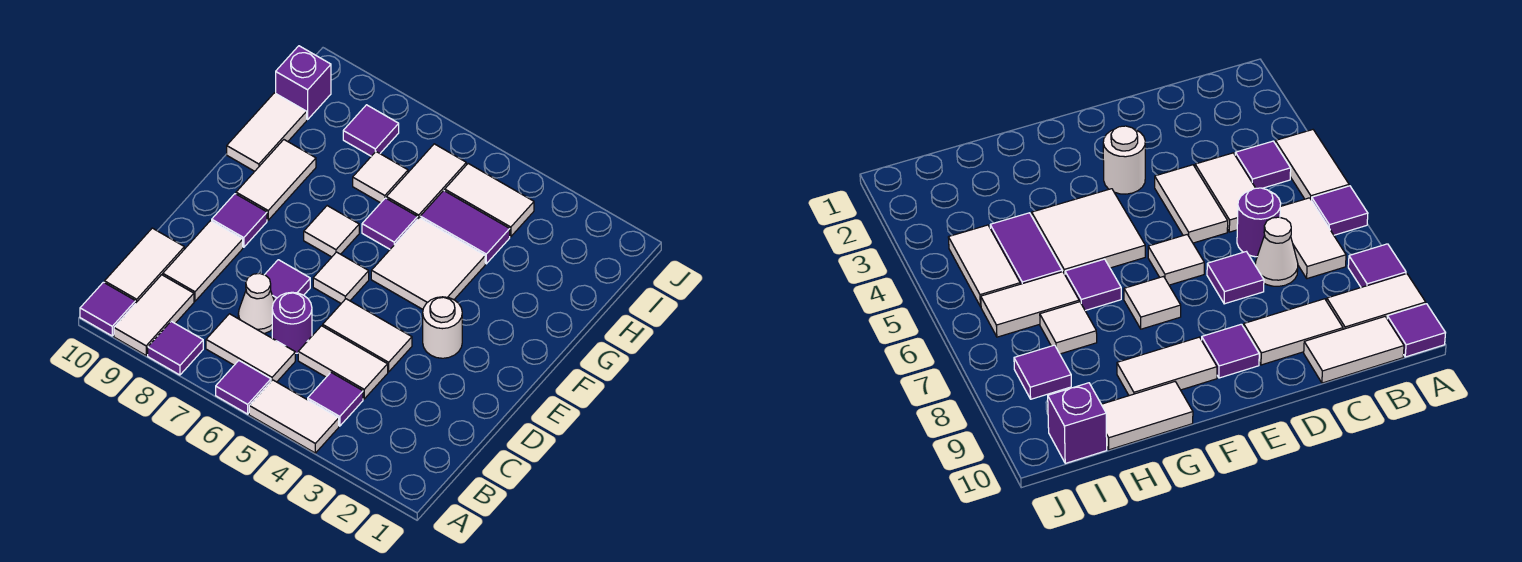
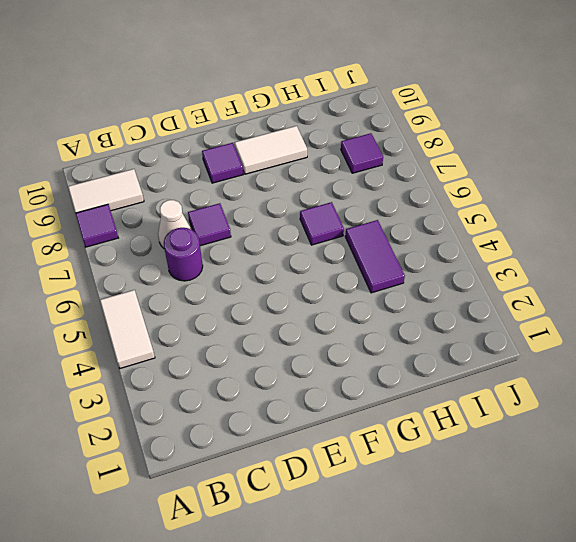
none -> purple 1x1 tile [216,361,271,414]
none -> purple 1x1 tile [80,282,136,336]
none -> purple 1x1 tile [308,373,363,426]

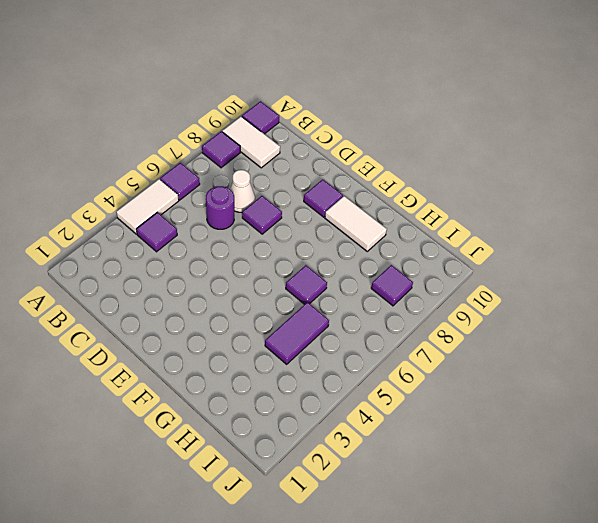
none -> white 1x2 tile [206,314,295,382]
none -> white 1x2 tile [105,228,184,302]
none -> white 1x2 tile [298,326,388,399]

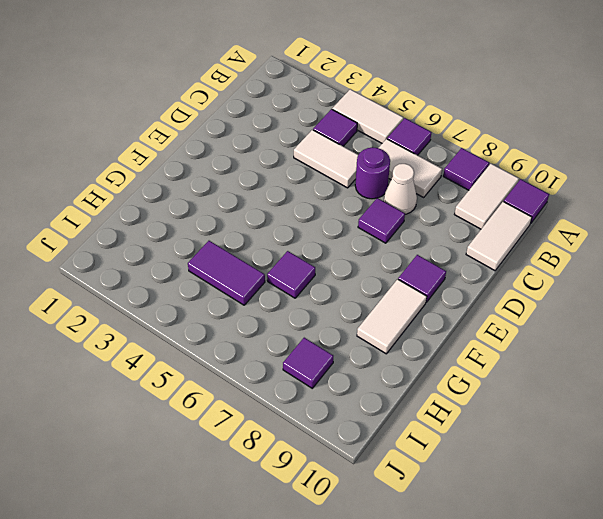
none -> white 1x2 tile [163,221,243,301]
none -> white 1x2 tile [323,299,412,372]
none -> white 1x1 round brick [423,297,462,358]

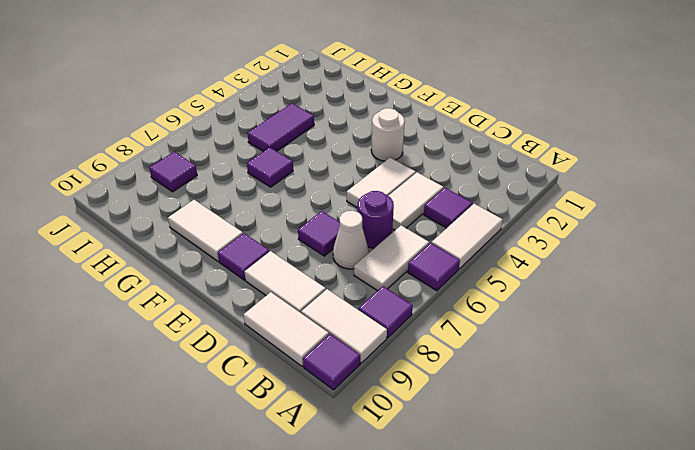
none -> white 1x1 tile [313,252,369,303]
none -> white 2x2 tile [371,218,485,309]
none -> white 1x1 tile [304,206,359,257]

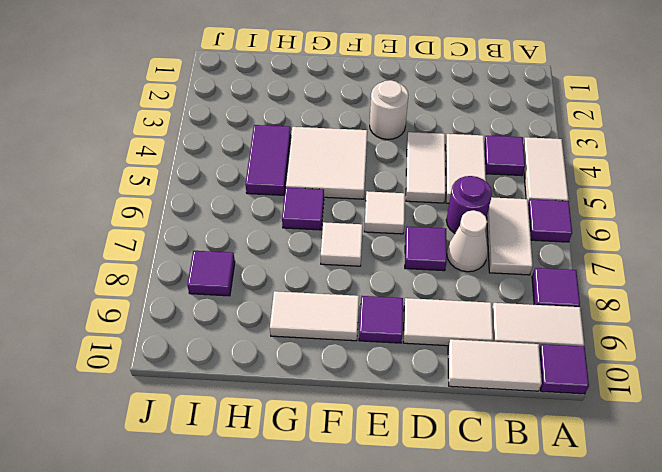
none -> white 1x2 tile [227,93,307,171]
none -> white 1x2 tile [387,144,466,218]
none -> white 1x1 tile [353,152,408,203]

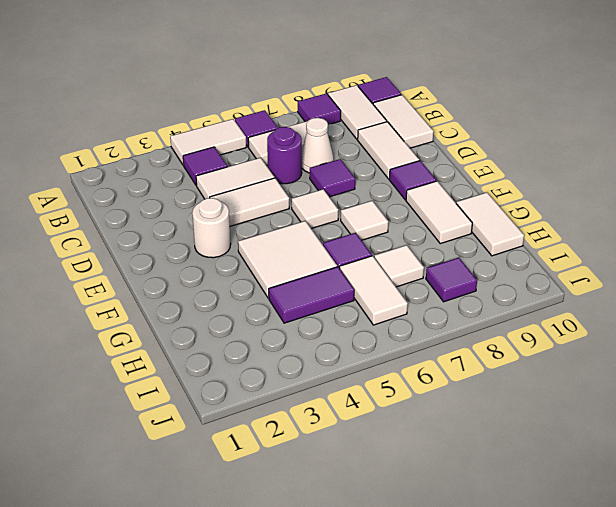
none -> white 1x2 tile [445,164,534,237]
none -> purple 1x1 brick [276,46,331,119]

